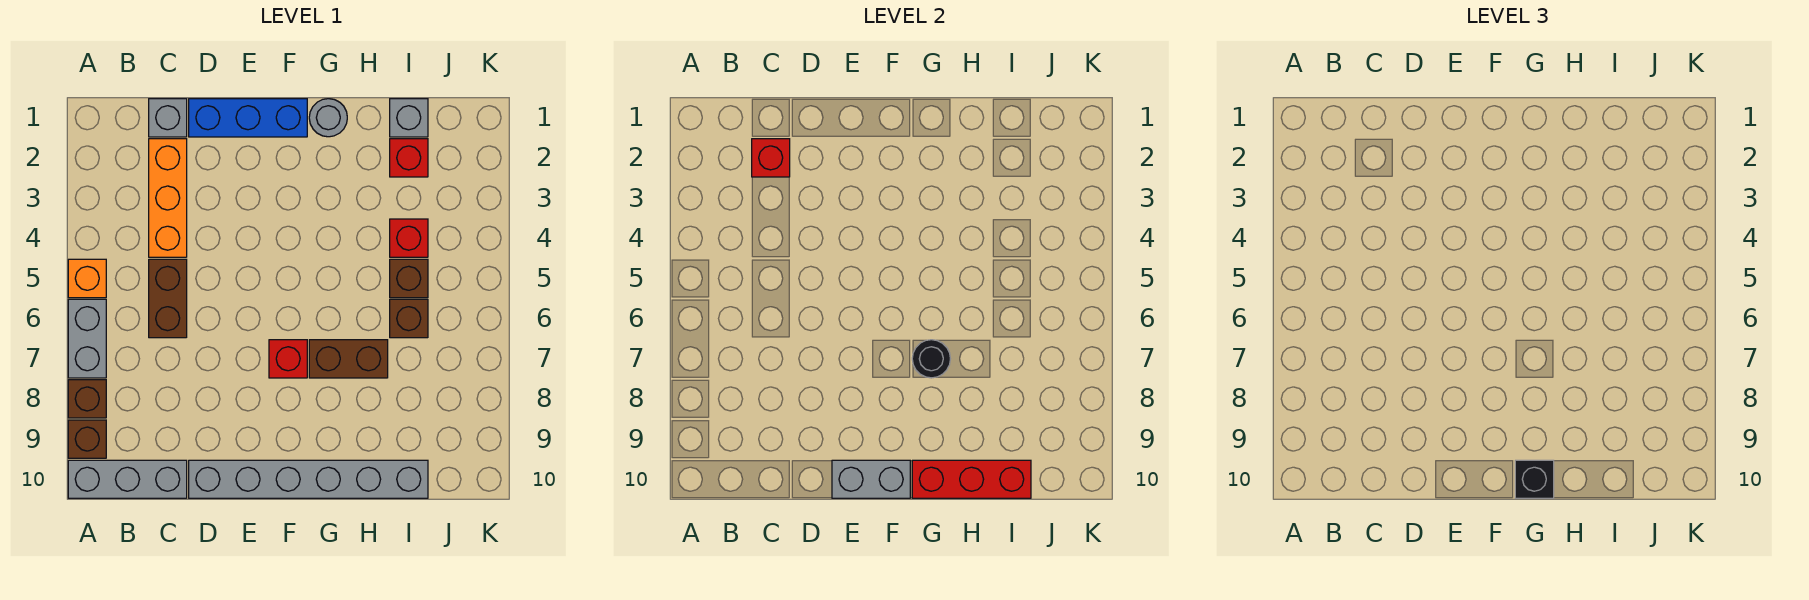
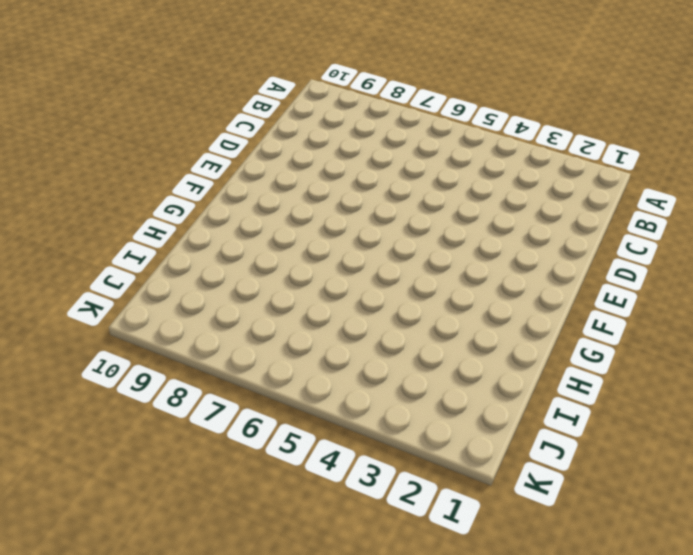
none -> orange 1x1 brick [68,259,106,298]
none -> grey 1x2 brick [68,299,106,378]
none -> brown 1x1 brick [68,380,106,418]

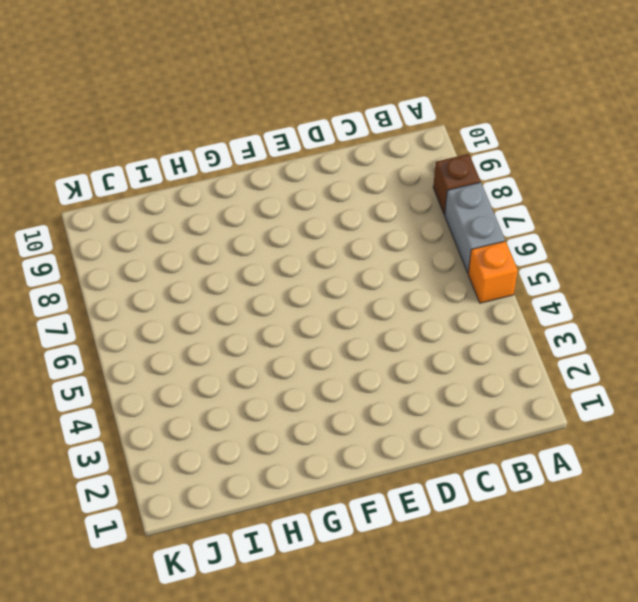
none -> brown 1x1 brick [68,420,106,458]
none -> grey 1x3 brick [68,460,187,498]
none -> grey 1x1 brick [149,99,187,137]

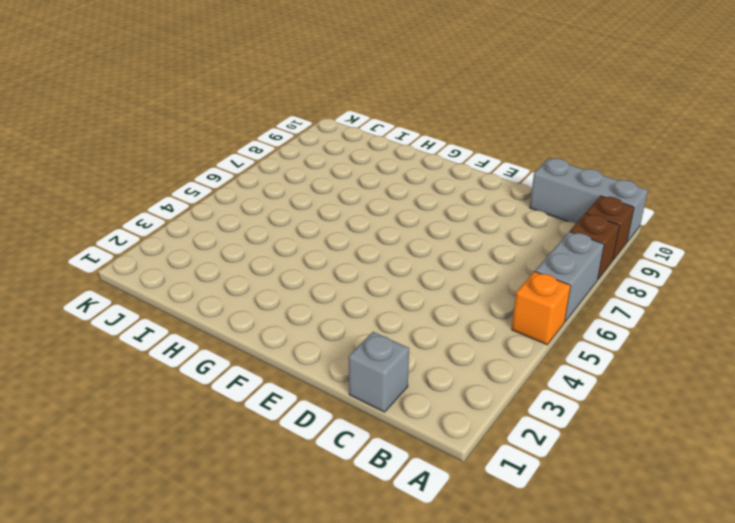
none -> orange 1x3 brick [149,139,187,257]
none -> brown 1x2 brick [149,259,187,338]
none -> blue 1x3 brick [189,99,307,137]

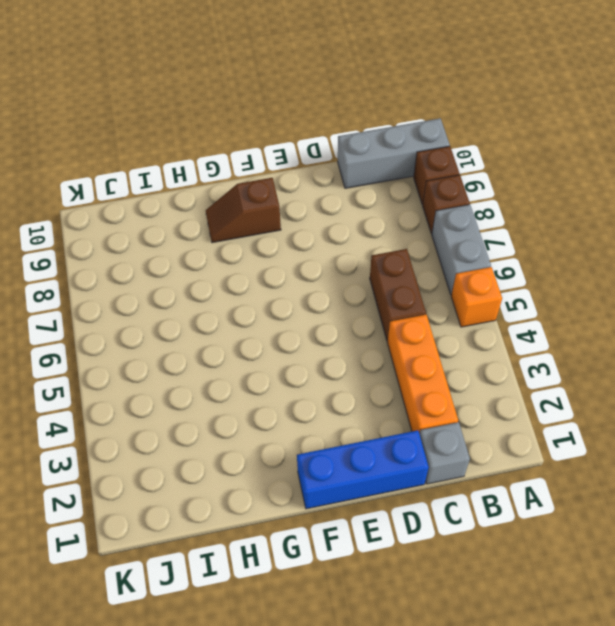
brown 1x2 slope [206,178,281,243] -> none
none -> grey 1x6 brick [189,460,428,498]
none -> red 1x1 brick [269,340,307,378]
none -> grey 1x1 round brick [309,99,347,137]

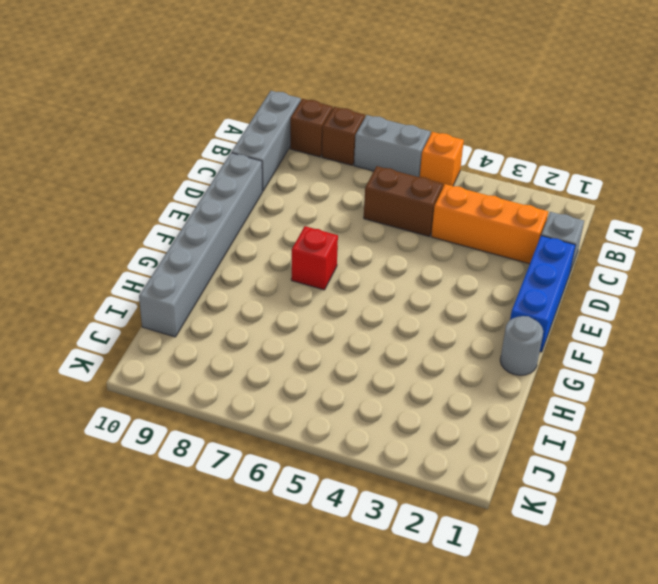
none -> brown 1x2 brick [309,340,388,378]
none -> grey 1x1 brick [390,99,428,137]
none -> red 1x1 brick [390,139,428,177]

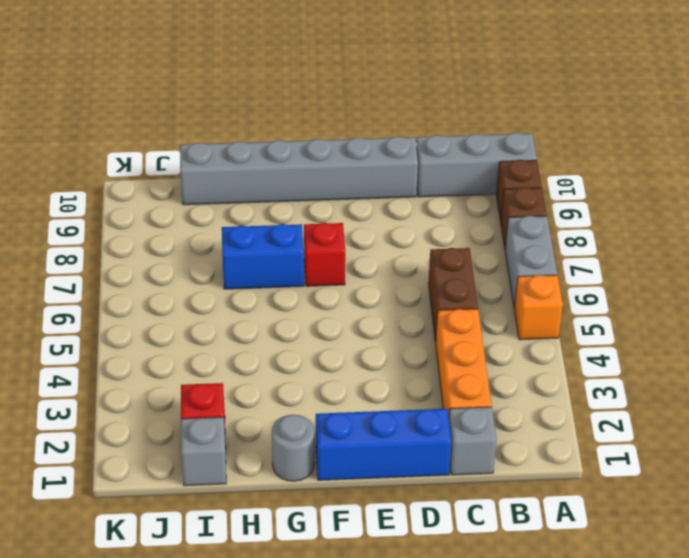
blue 1x2 brick [222,224,304,289] -> brown 1x2 brick [309,340,388,378]
none -> red 1x1 brick [390,219,428,257]
none -> brown 1x1 brick [390,259,428,298]
none -> brown 1x1 brick [390,299,428,338]

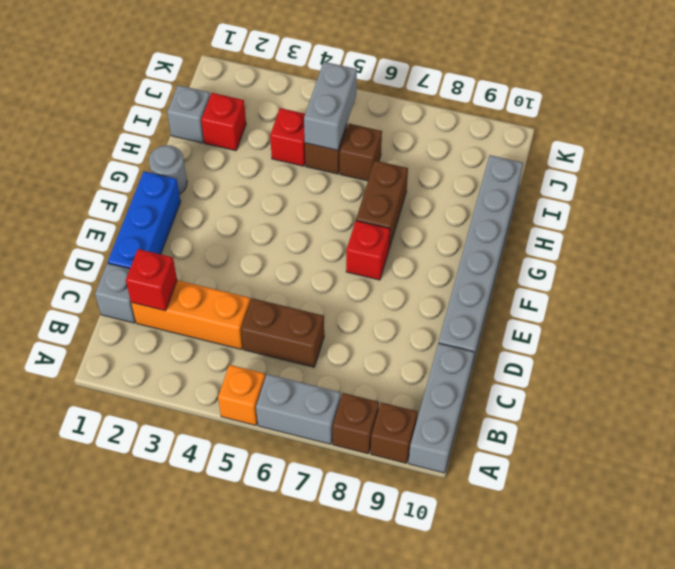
grey 1x2 brick [304,62,357,150] -> grey 1x2 brick moved to [832,460,910,498]
none -> black 1x1 round brick [912,340,950,378]
none -> red 1x3 brick [912,460,1031,498]
none -> black 1x1 brick [1515,460,1554,498]

